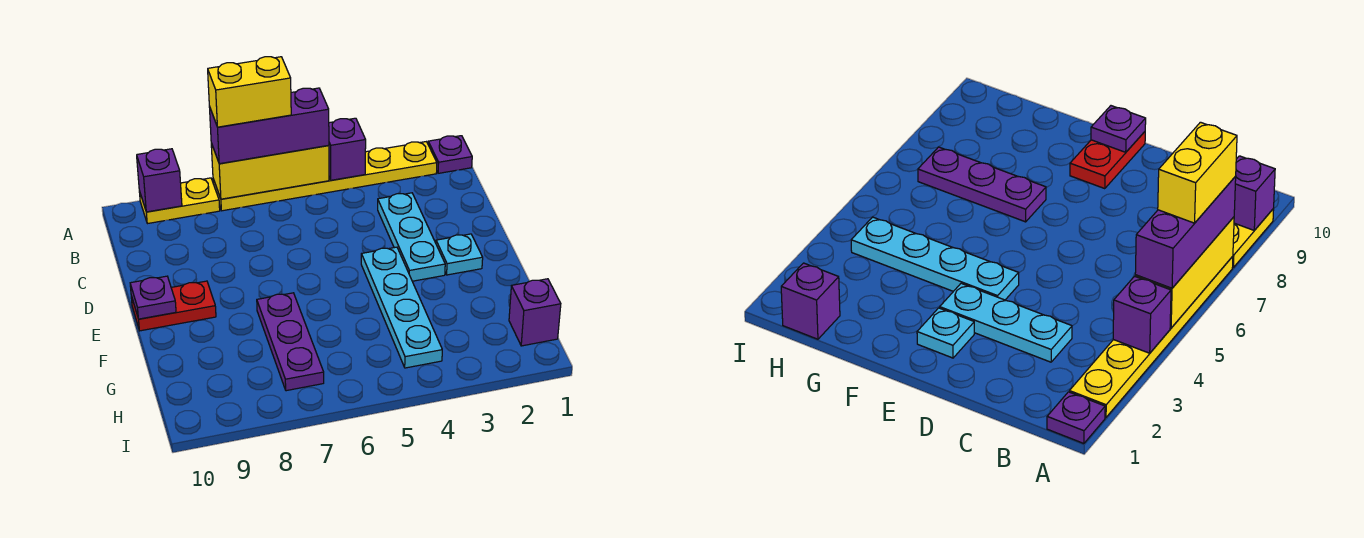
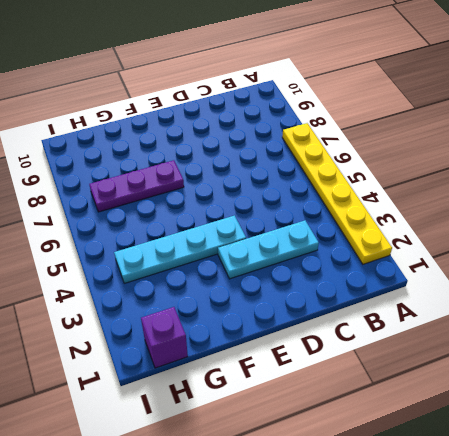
none -> purple 1x1 plate [428,136,472,173]
none -> yellow 1x2 plate [139,178,220,224]
none -> cyan 1x1 plate [436,234,483,275]

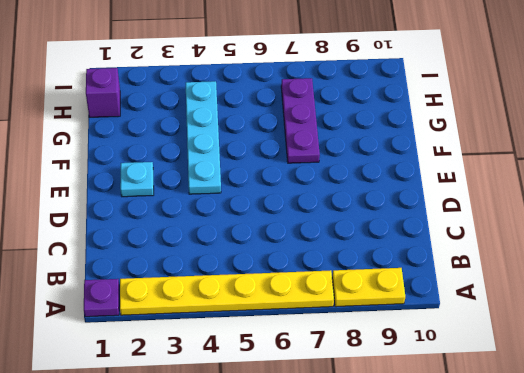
none -> cyan 1x3 plate [378,193,445,281]
none -> red 1x2 plate [131,281,216,331]
none -> purple 1x1 brick [329,118,366,180]

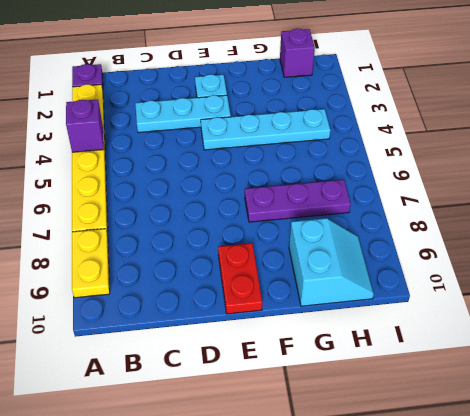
cyan 2x2 slope [289,218,374,306] -> none
none -> yellow 1x3 brick [211,143,329,199]
none -> purple 1x1 brick [137,149,182,212]
none -> purple 1x1 plate [130,276,176,319]

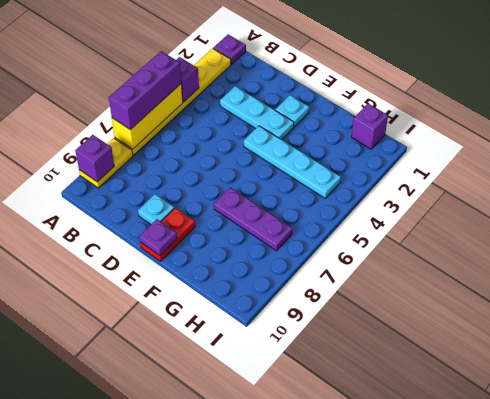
cyan 1x1 plate [138,194,174,224] -> none
none -> yellow 1x2 brick [208,57,291,127]

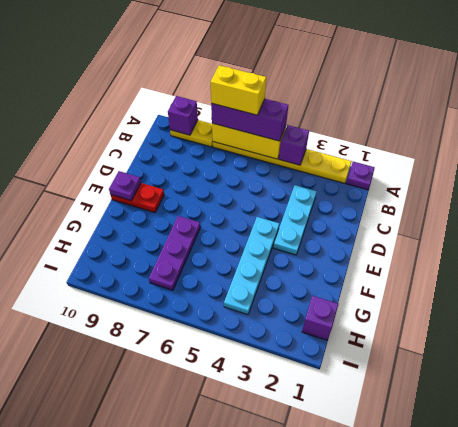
none -> cyan 1x1 plate [436,234,483,275]

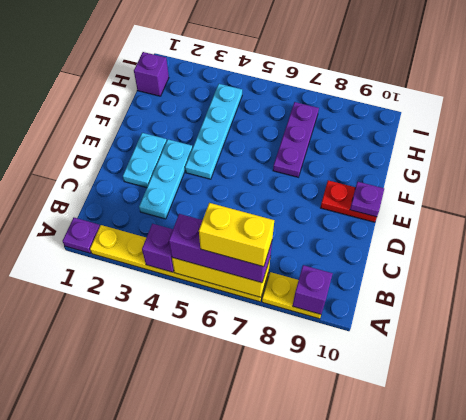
cyan 1x2 plate [123,133,167,188] -> cyan 1x1 plate [436,234,483,275]

